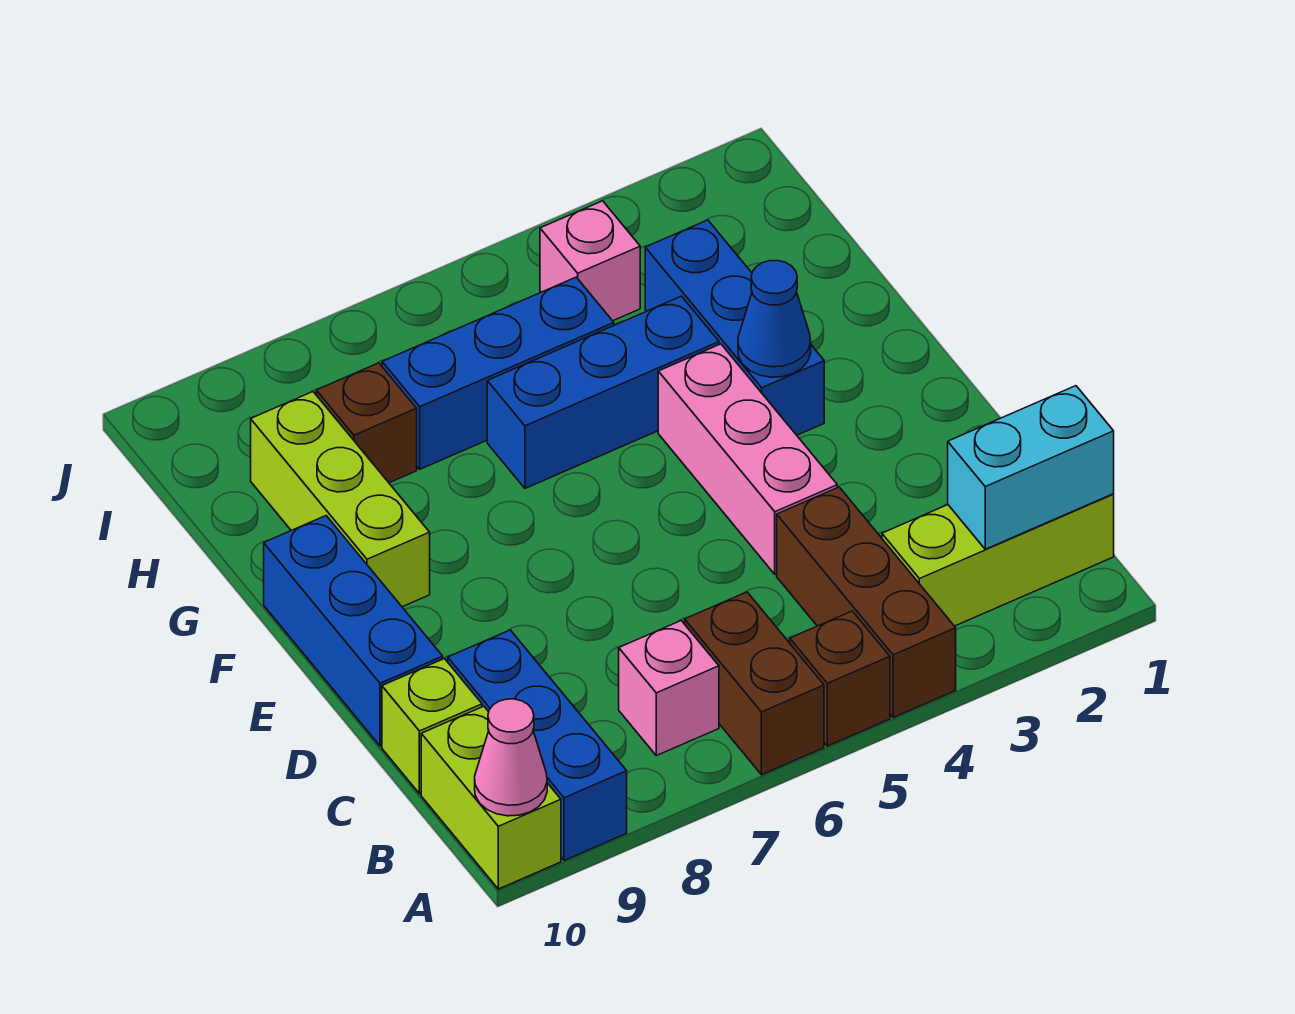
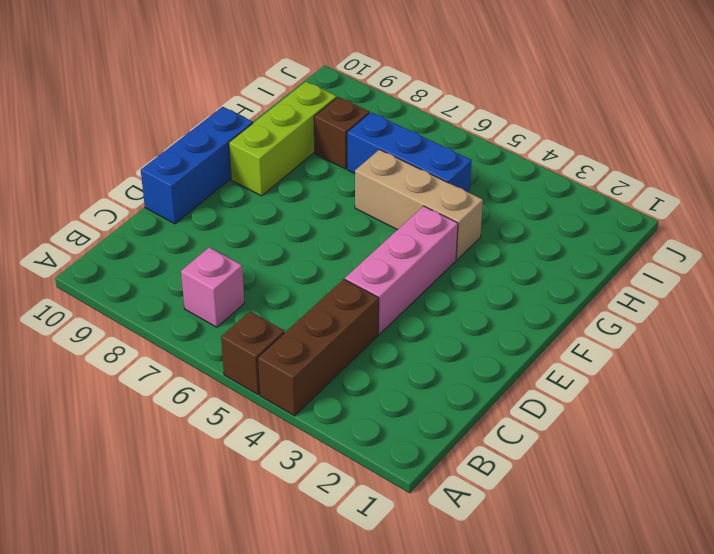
tan 1x3 brick [355,150,483,260] -> blue 1x3 brick [487,296,719,488]
none -> brown 1x2 brick [685,592,824,775]
none -> blue 1x3 brick [448,630,627,860]
none -> lime 1x2 brick [421,706,561,889]

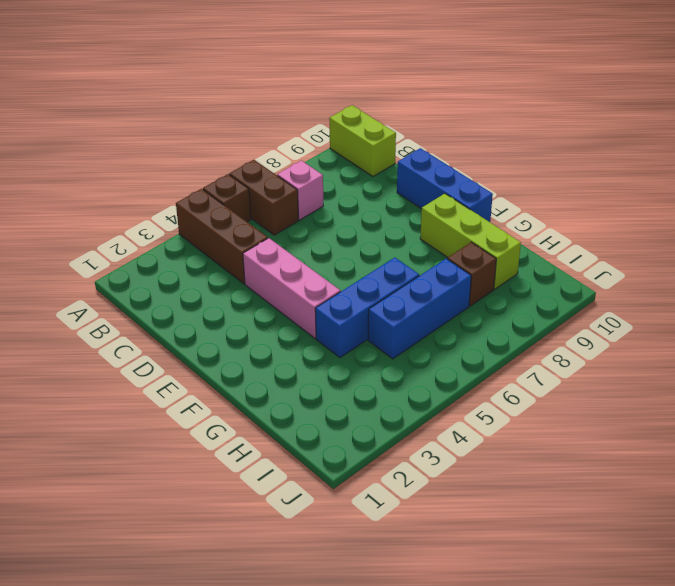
none -> blue 1x3 brick [448,630,627,860]
none -> lime 1x3 brick [882,494,1114,626]
none -> lime 1x1 brick [382,659,482,794]

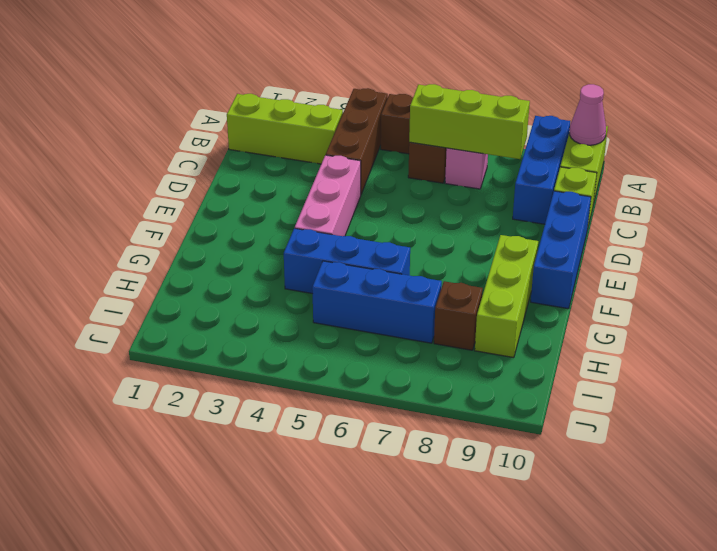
lime 1x3 brick [409,84,530,159] -> none
none -> blue 1x3 brick [645,220,824,435]
none -> pink 1x1 brick [540,201,640,321]
none -> cyan 1x2 brick [948,386,1114,549]

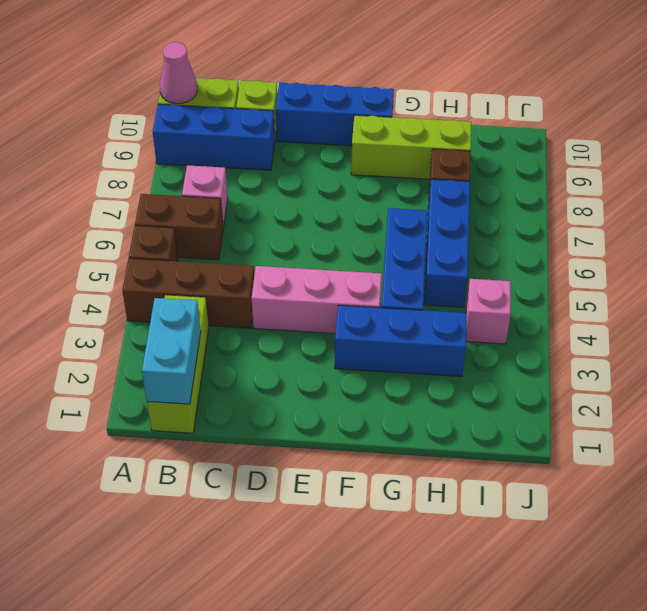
none -> blue 1x1 cone [738,261,811,377]

